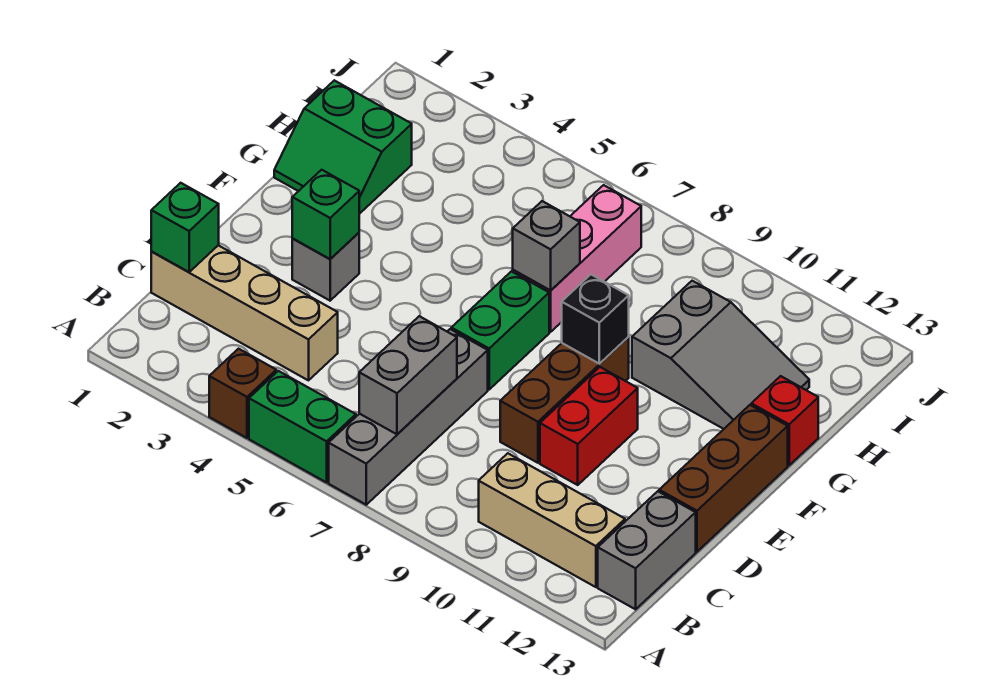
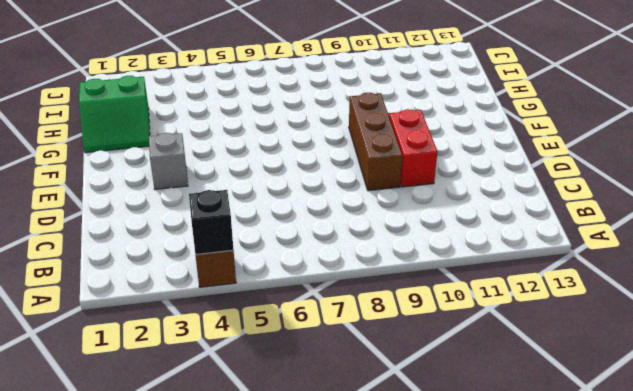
black 1x1 brick [189,190,234,255] -> black 1x1 brick moved to [562,275,629,364]
none -> green 1x2 brick [249,371,356,482]
none -> grey 1x4 brick [329,329,488,505]
none -> tan 1x3 brick [479,453,625,587]

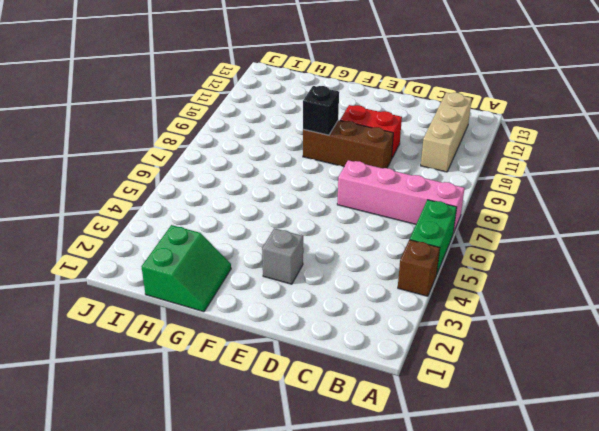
pink 1x4 brick [337,160,465,233] -> grey 1x4 brick [329,329,488,505]
none -> grey 1x2 brick [598,491,696,609]
none -> tan 1x4 brick [151,245,338,380]
none -> brown 1x3 brick [659,405,788,552]

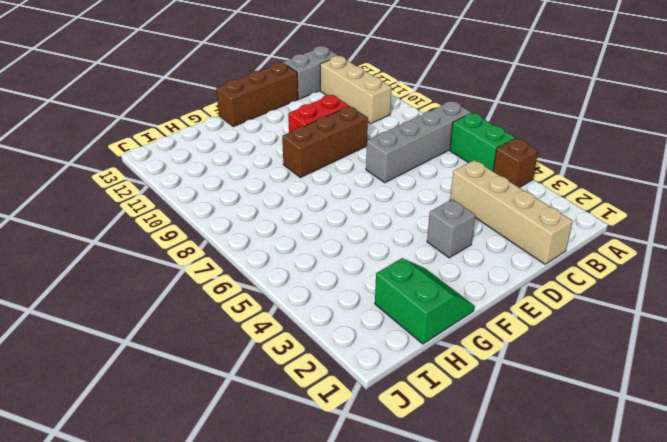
none -> green 1x2 brick [451,271,549,389]
none -> pink 1x3 brick [513,185,641,332]
none -> grey 2x3 slope [632,281,809,429]

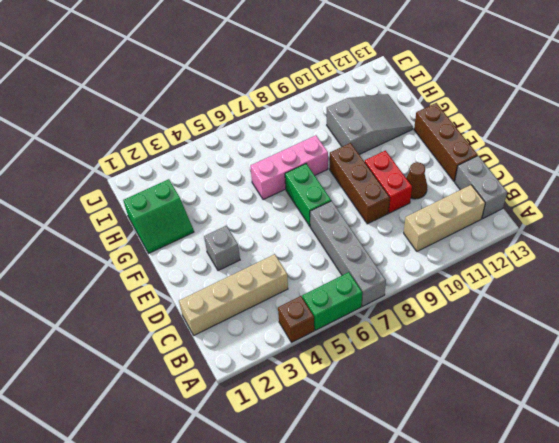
brown 1x1 cone [406,162,427,199] -> none
pink 1x3 brick [250,135,328,200] -> pink 1x3 brick turned to [513,185,641,332]
none -> red 1x1 brick [751,376,818,465]
none -> grey 1x2 brick [359,316,457,434]
none -> green 1x1 brick [151,183,219,272]

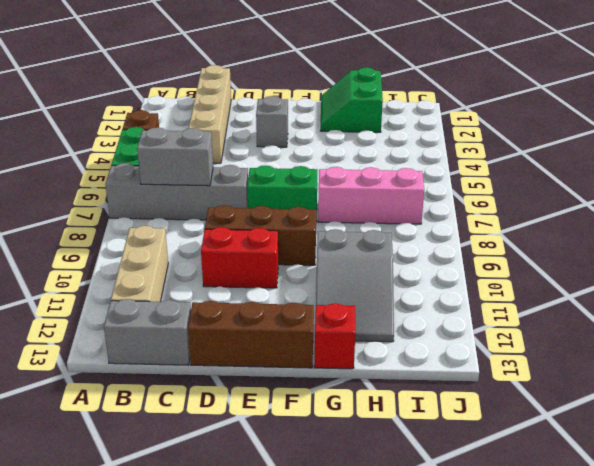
none -> green 1x1 brick [151,183,219,272]
none -> green 1x1 brick [292,170,359,259]
none -> black 1x1 brick [562,275,629,364]

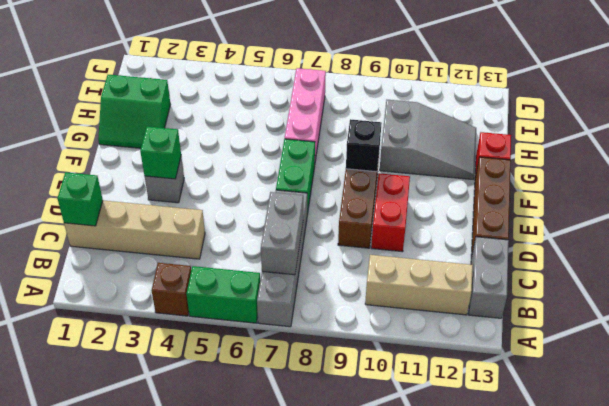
none -> grey 1x1 brick [513,201,580,291]

